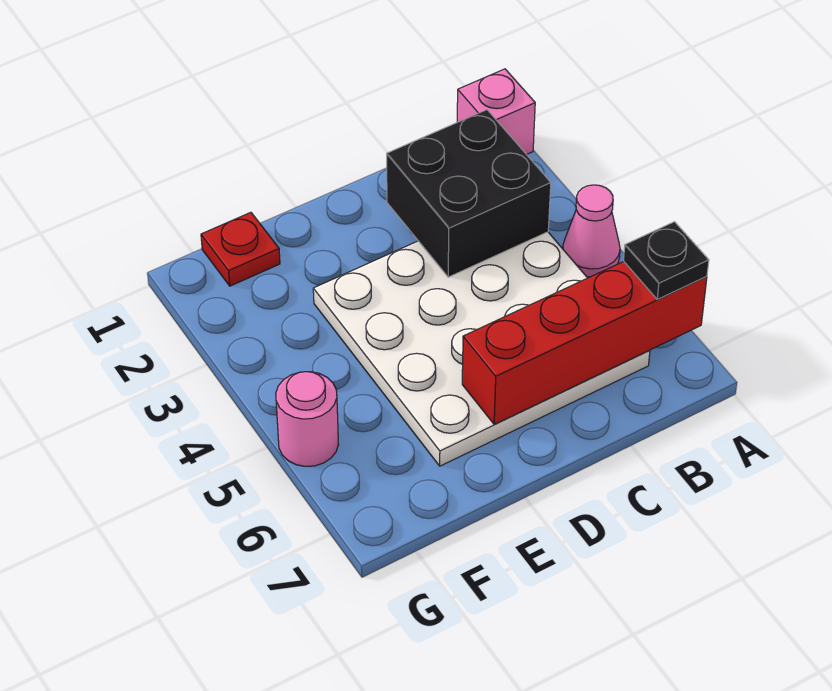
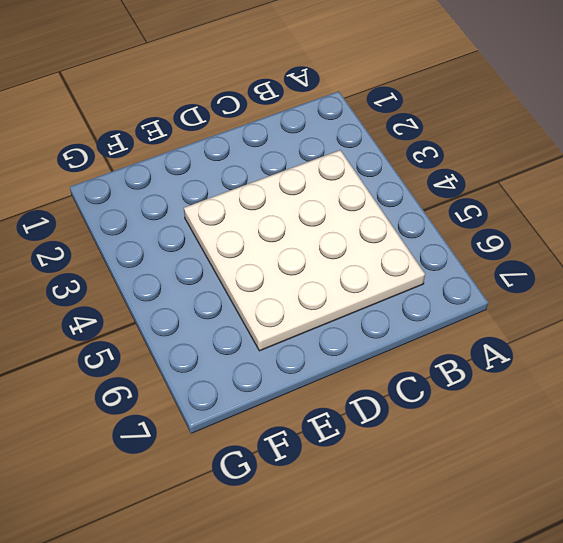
none -> pink 1x1 brick [457,69,535,155]
none -> pink 1x1 cone [563,185,620,277]

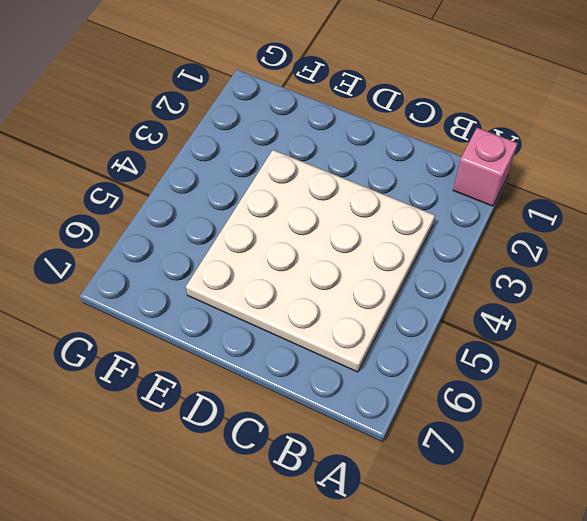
none -> pink 1x1 cone [563,185,620,277]
none -> red 1x1 plate [201,212,280,286]

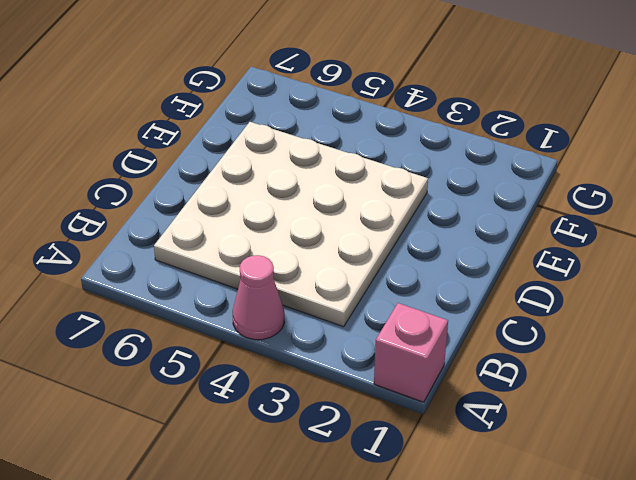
none -> red 1x1 plate [201,212,280,286]
none -> pink 1x1 round brick [276,372,338,466]

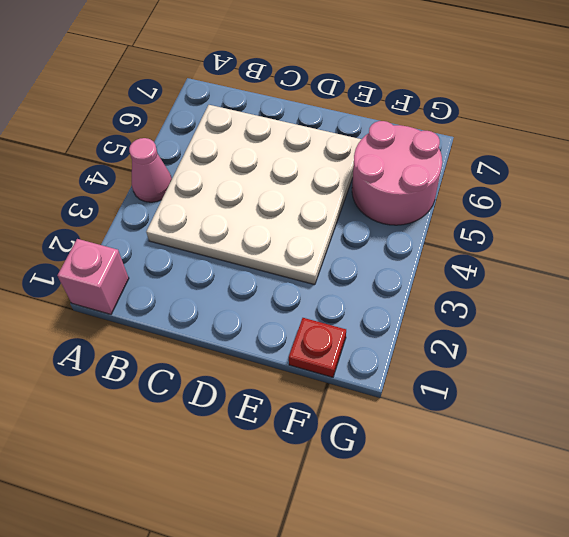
pink 2x2 round brick [352,121,442,225] -> pink 1x1 round brick [276,372,338,466]
none -> red 1x4 brick [462,262,707,424]
none -> black 2x2 brick [387,110,551,277]

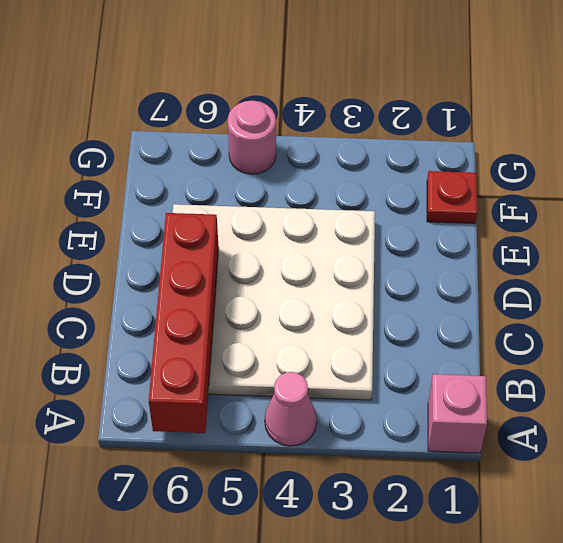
none -> black 2x2 brick [387,110,551,277]
none -> black 1x1 plate [624,222,709,299]

